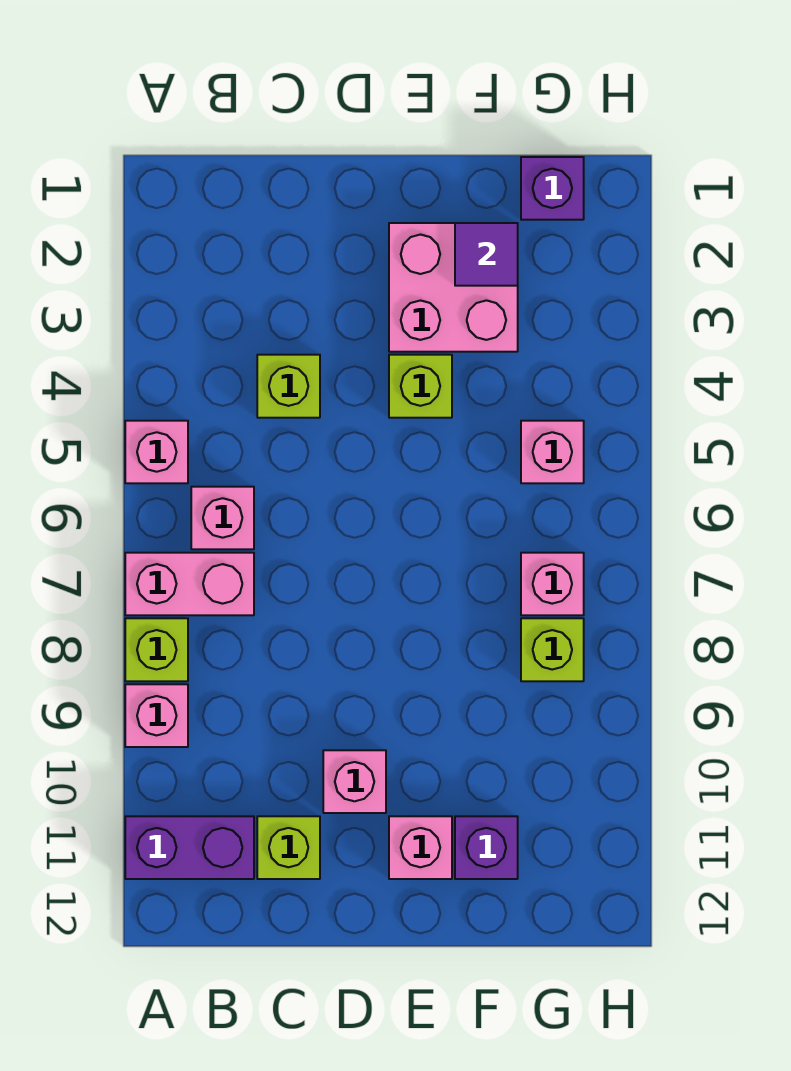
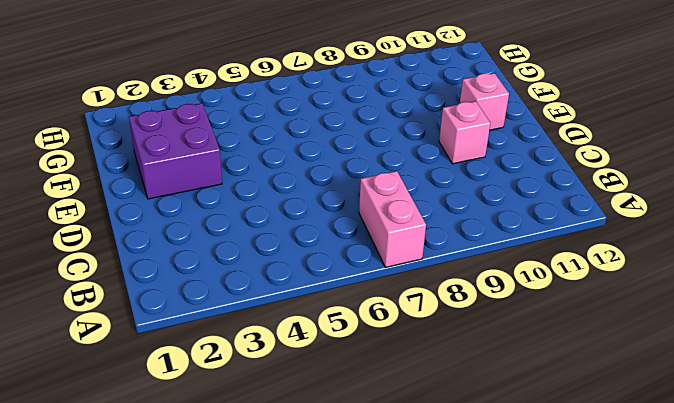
purple 2x2 brick [129,103,222,199] -> pink 2x2 brick [389,223,518,352]
none -> pink 1x1 brick [125,421,188,483]
none -> lime 1x1 brick [125,618,188,681]
none -> pink 1x1 brick [125,684,188,747]

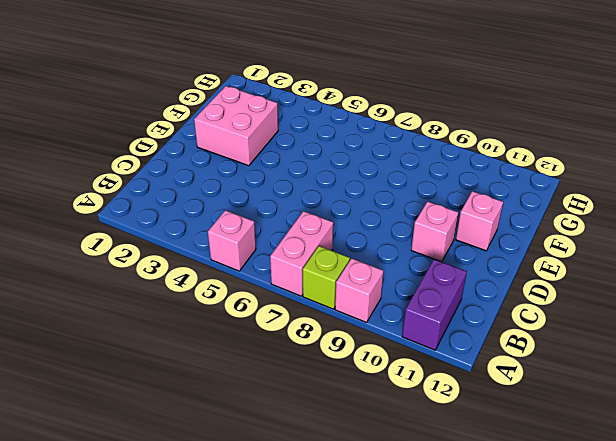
none -> pink 1x1 brick [191,487,254,549]
none -> lime 1x1 brick [257,355,320,418]
none -> lime 1x1 brick [257,816,320,879]

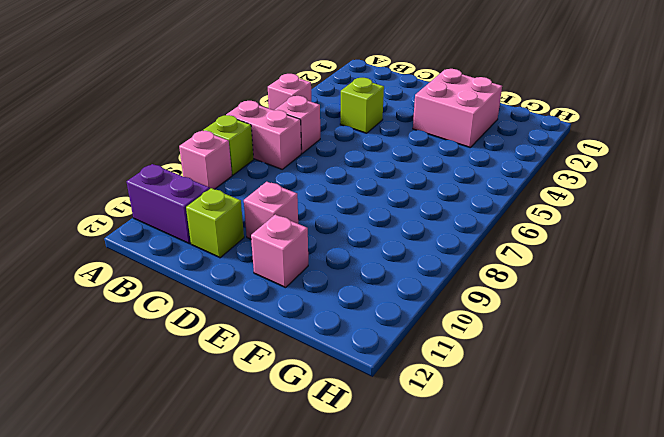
none -> lime 1x1 brick [389,355,452,418]
none -> purple 1x1 brick [455,816,518,879]
none -> purple 1x1 brick [521,157,584,220]

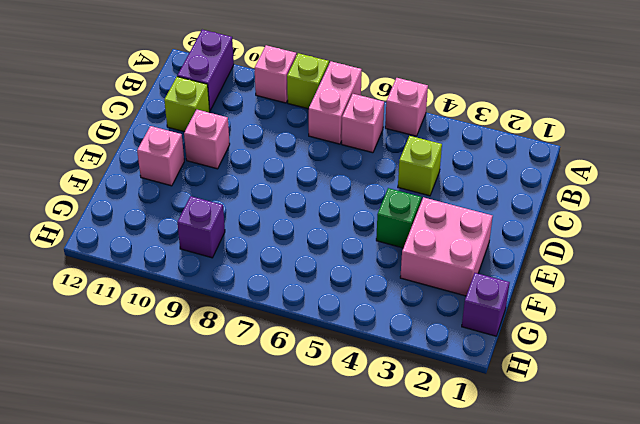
green 1x1 brick [376,188,421,248] -> lime 1x1 brick [389,355,452,418]
purple 1x1 brick [177,196,225,258] -> purple 1x1 brick moved to [455,816,518,879]
none -> pink 1x1 brick [521,421,584,483]
none -> pink 1x1 brick [521,553,584,615]
none -> lime 1x1 brick [521,618,584,681]

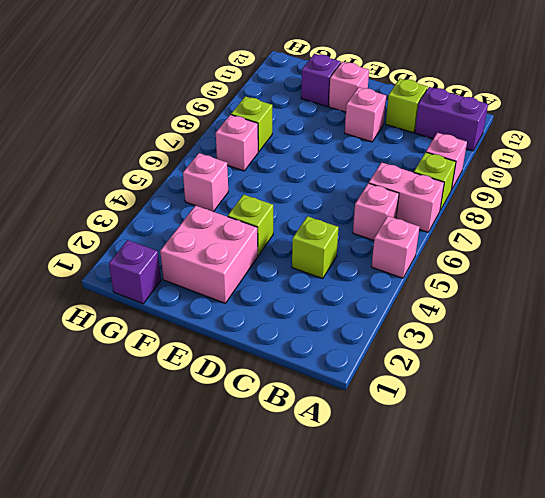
none -> purple 1x1 tile [455,223,518,286]

